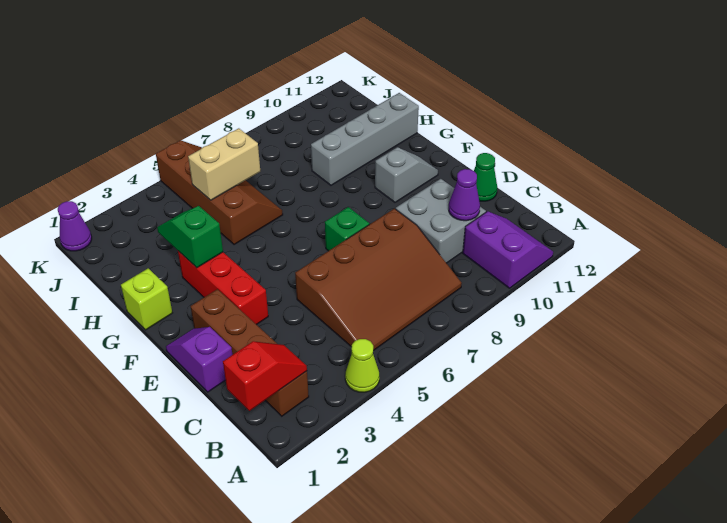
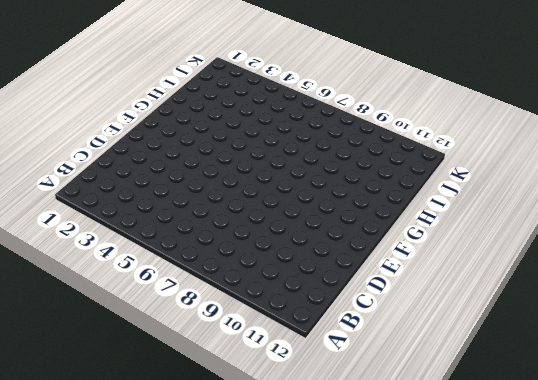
none -> lime 1x1 cone [345,339,379,392]
none -> purple 2x2 slope [463,211,553,288]
none -> brown 1x4 brick [191,289,309,416]

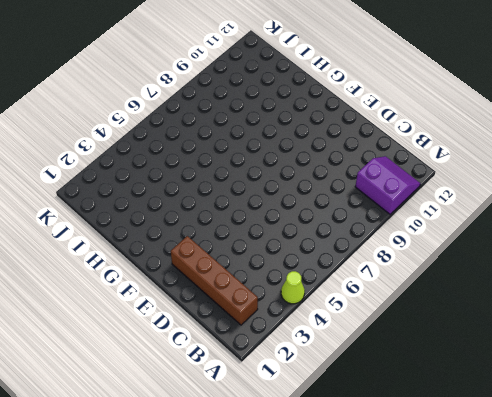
none -> brown 3x4 slope [295,209,462,351]
none -> grey 2x2 brick [396,179,486,263]
none -> purple 1x2 slope [166,327,232,392]

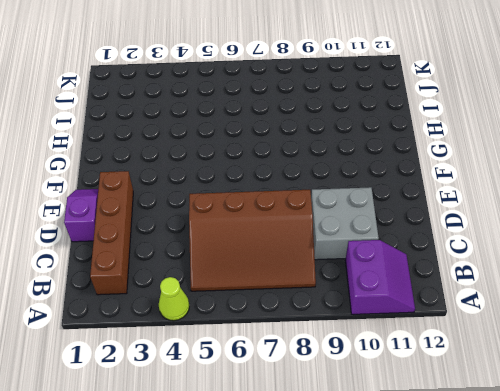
none -> green 1x1 cone [474,153,497,201]
none -> red 1x3 brick [178,251,268,325]
none -> green 1x1 brick [325,207,369,251]

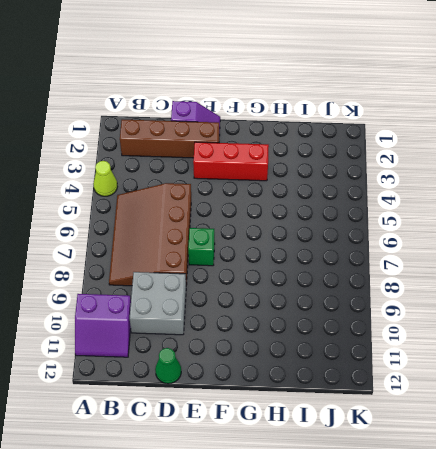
none -> grey 1x2 slope [375,147,438,202]
none -> lime 1x1 brick [121,268,172,330]
none -> brown 2x4 slope [156,140,283,245]

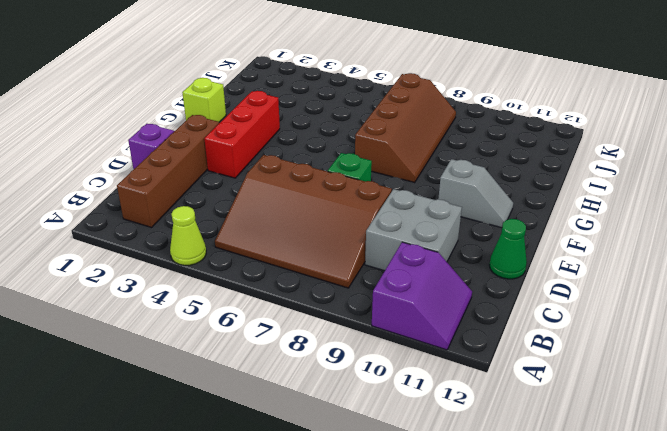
brown 2x4 slope [355,73,456,182] -> brown 2x4 slope moved to [156,140,283,245]
none -> grey 1x4 brick [311,93,419,185]
none -> purple 1x1 cone [58,201,92,251]
none -> red 1x2 slope [223,341,307,411]

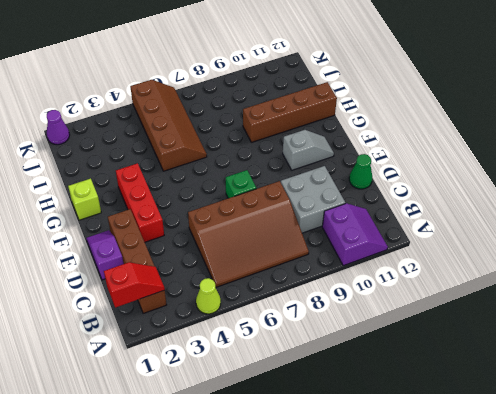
brown 1x4 brick [243,82,337,142] -> grey 1x4 brick [311,93,419,185]
none -> purple 1x1 cone [449,169,480,221]
none -> green 1x2 slope [157,206,223,268]
none -> tan 1x2 brick [188,128,260,200]

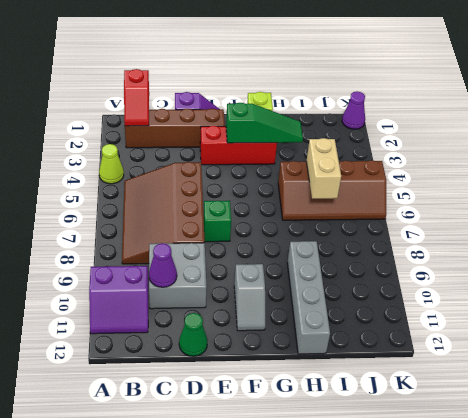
green 1x3 slope [226,103,303,143] -> green 1x2 slope [157,206,223,268]

